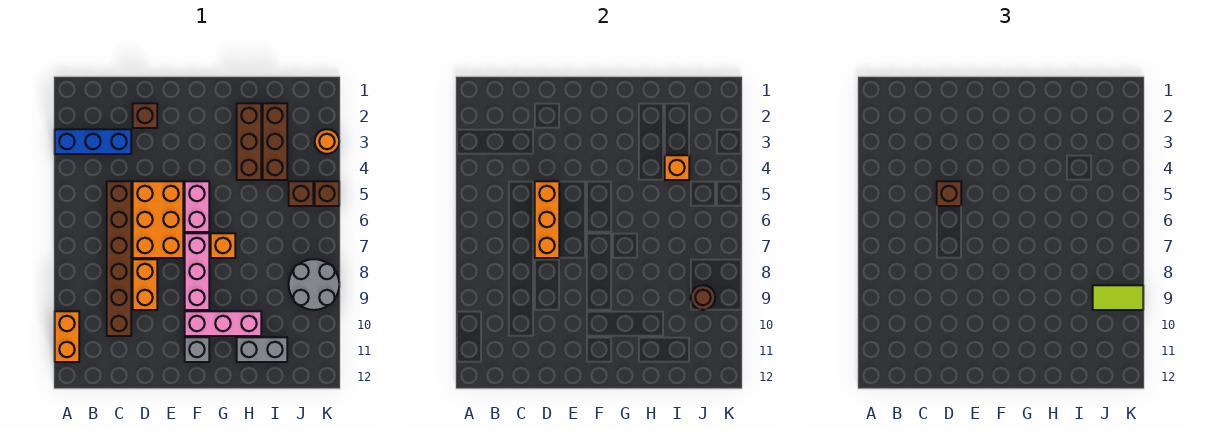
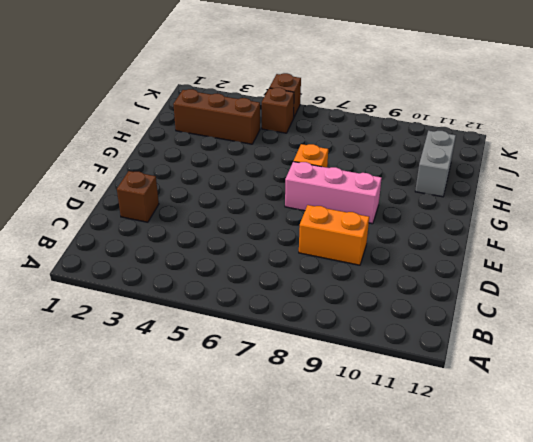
none -> blue 1x3 brick [55,129,131,154]
none -> orange 1x2 brick [55,311,79,362]
none -> brown 1x6 brick [107,181,131,336]

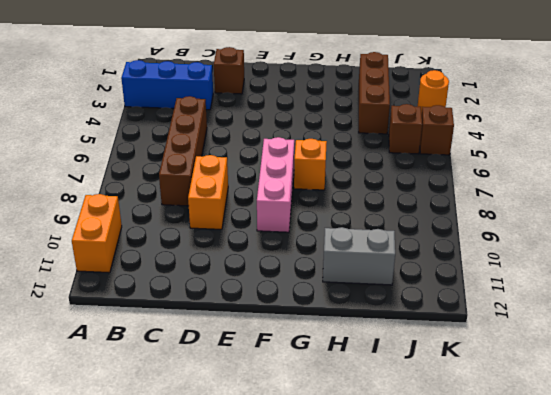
brown 1x4 brick [159,96,207,206] -> brown 1x6 brick [107,181,131,336]
none -> orange 2x3 brick [133,181,183,258]
none -> pink 1x2 brick [185,181,209,232]
none -> pink 1x3 brick [185,311,261,336]

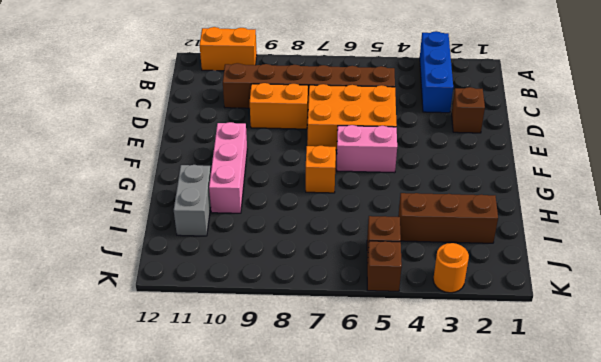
none -> pink 1x3 brick [185,233,209,310]
none -> grey 1x1 brick [185,337,209,362]
none -> brown 1x3 brick [237,103,261,180]

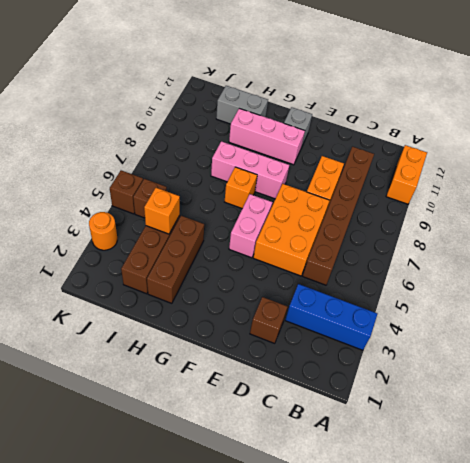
pink 1x3 brick [211,141,289,199] -> pink 1x3 brick turned to [185,233,209,310]
none -> grey 2x2 round brick [289,259,339,310]
none -> orange 1x3 brick [535,181,559,258]
none -> brown 1x1 round brick [691,285,715,310]

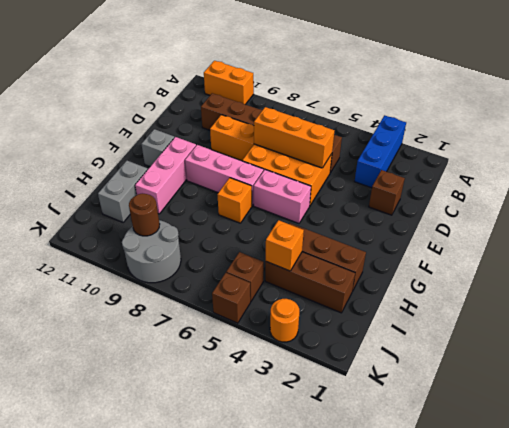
none -> brown 1x1 brick [937,181,961,206]
none -> lime 1x2 tile [1093,285,1143,310]

